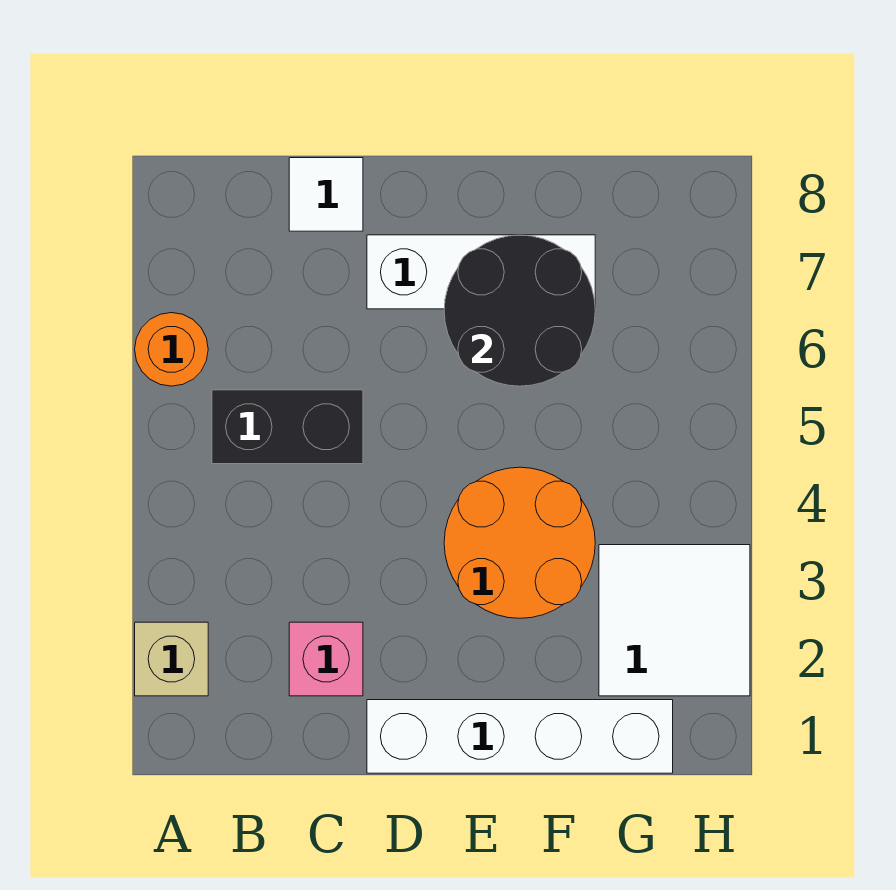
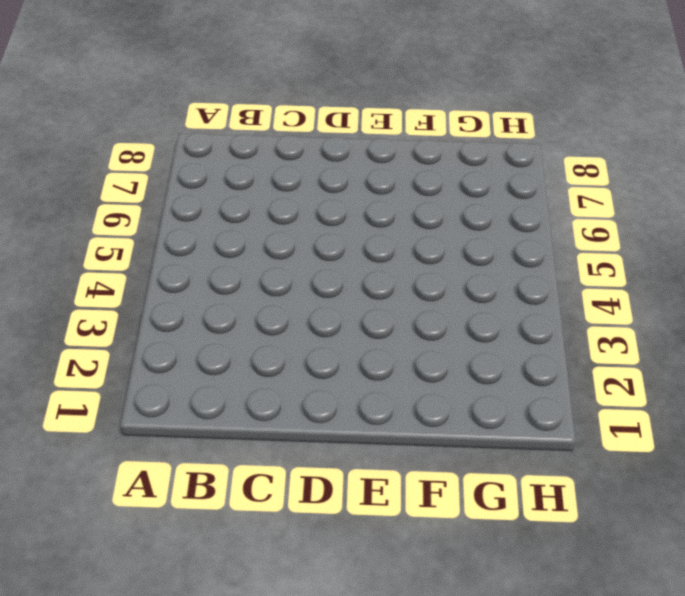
none -> tan 1x1 brick [135,622,208,696]
none -> orange 1x1 round brick [135,313,208,386]

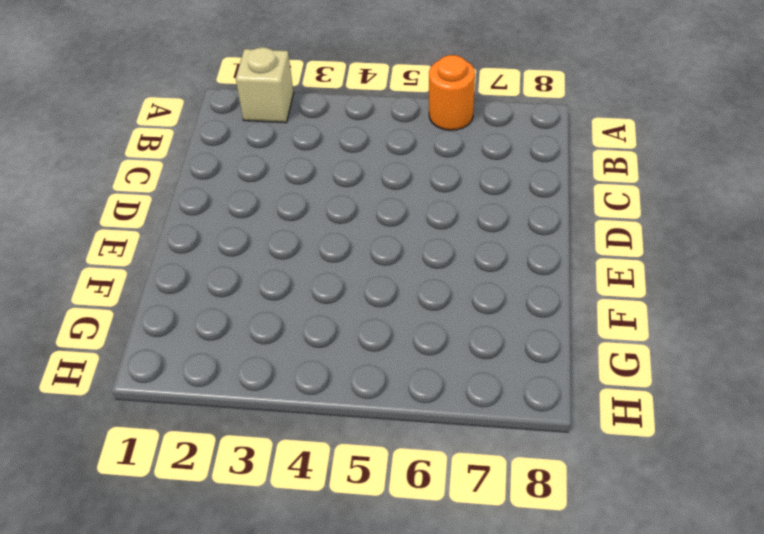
none -> black 1x2 brick [212,390,363,464]
none -> pink 1x1 brick [289,622,363,696]

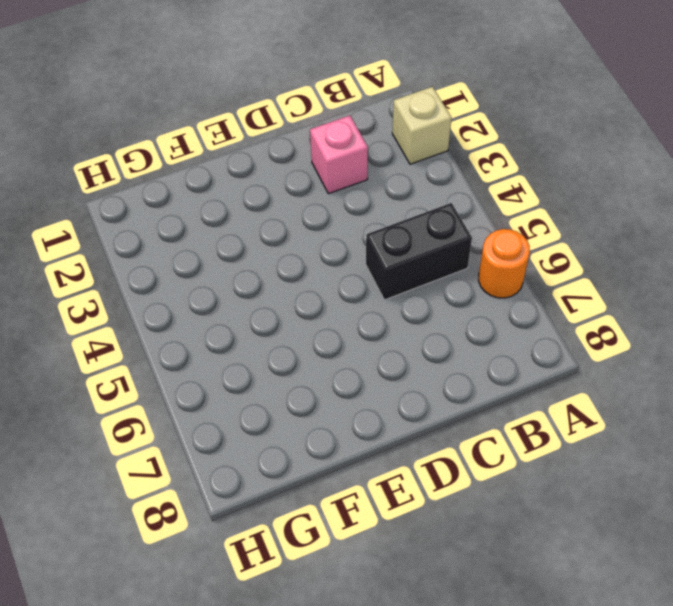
none -> white 1x1 tile [289,158,363,231]
none -> white 1x4 brick [367,700,673,773]

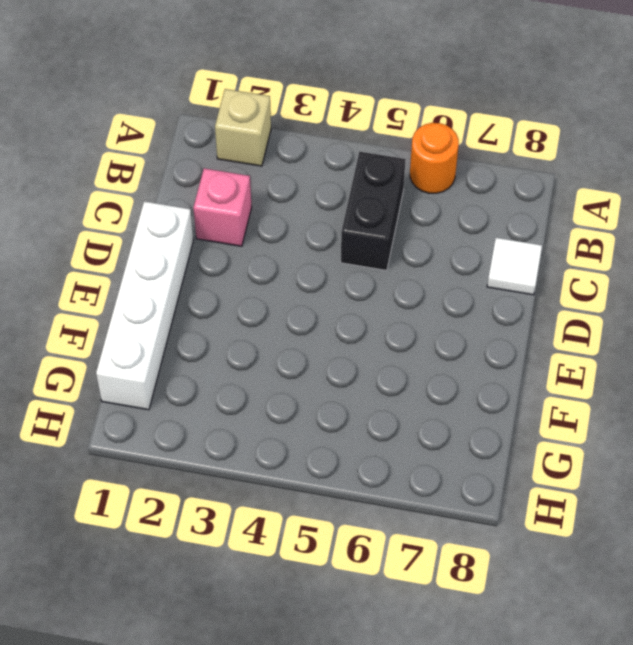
none -> white 1x3 brick [367,235,595,309]
none -> orange 2x2 round brick [444,467,595,618]

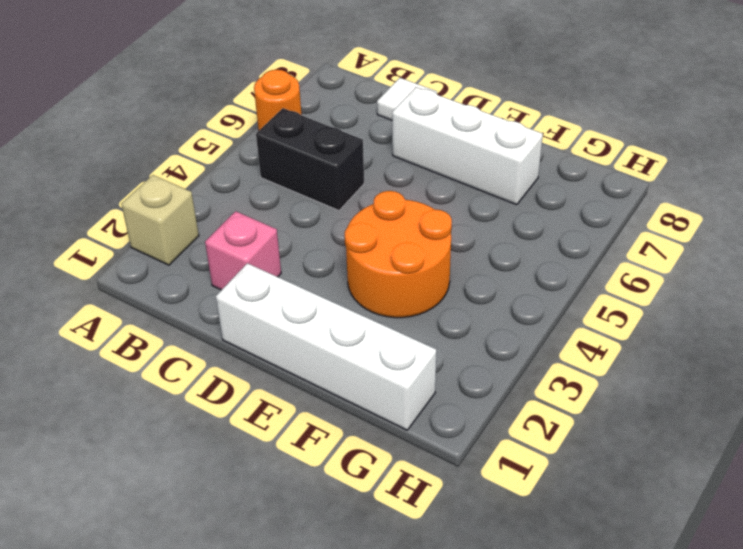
none -> white 2x2 tile [599,545,750,696]
none -> black 2x2 round brick [444,235,595,386]

